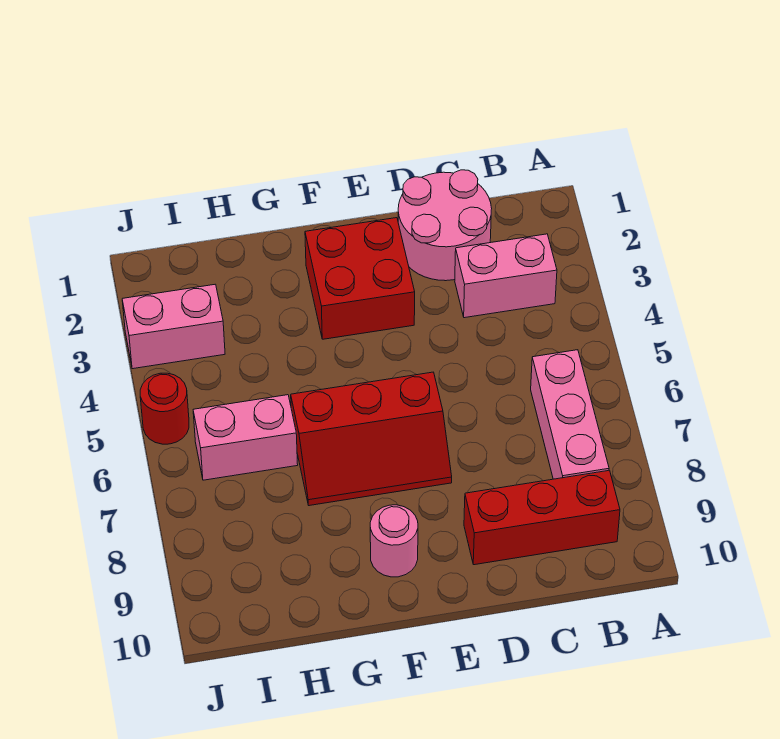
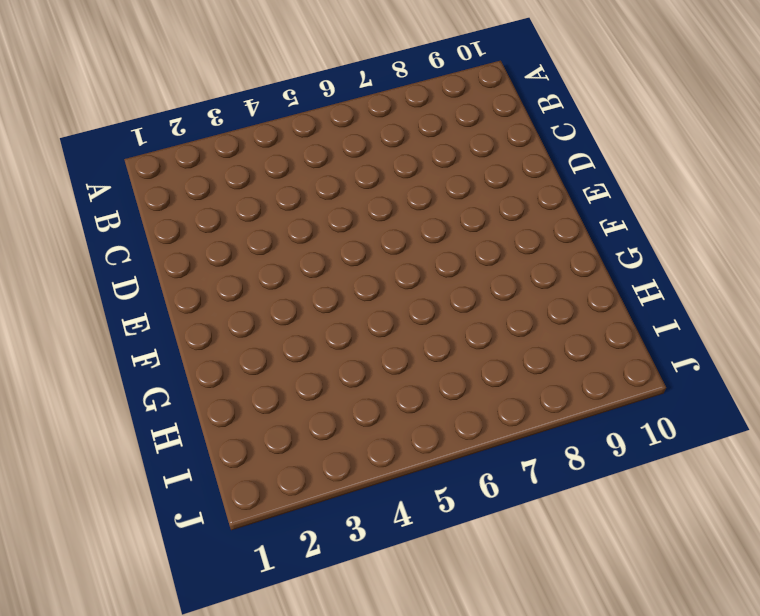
none -> pink 1x2 brick [455,234,557,318]
none -> pink 1x3 brick [531,350,609,479]

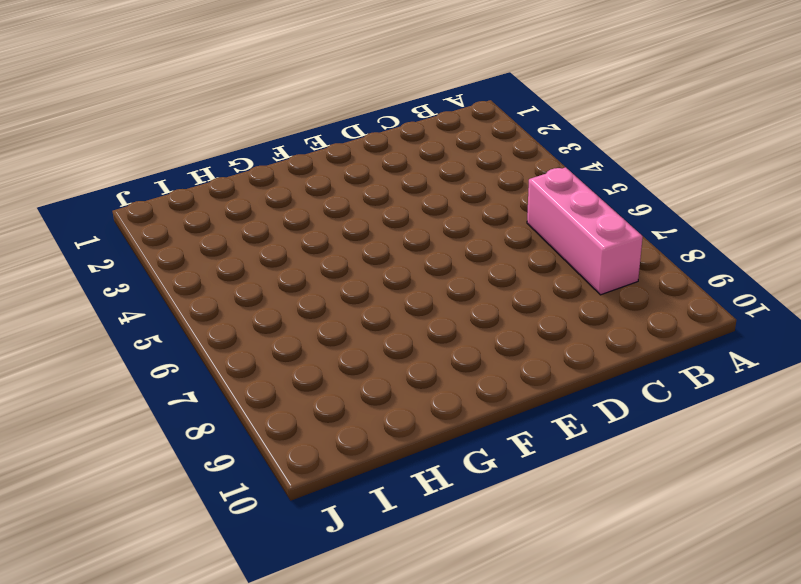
none -> pink 1x2 brick [455,234,557,318]
none -> red 1x3 brick [464,470,620,565]

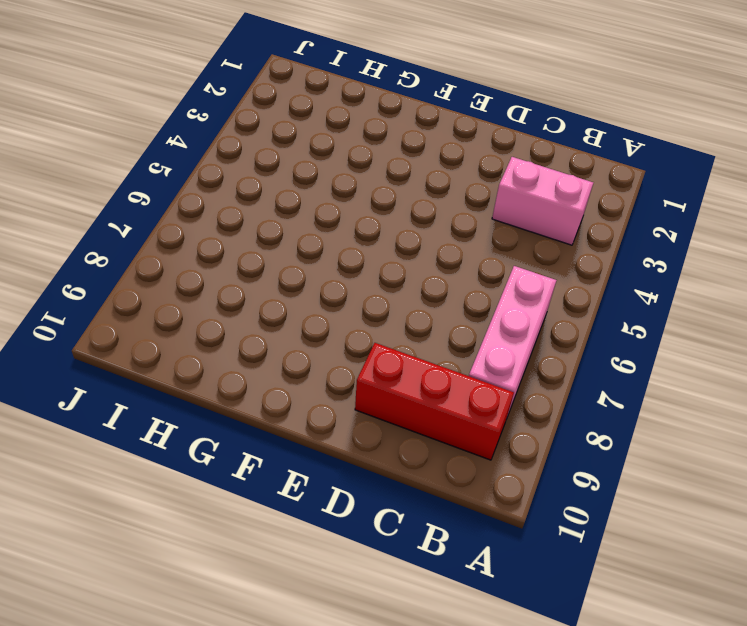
none -> pink 2x2 round brick [398,170,492,281]
none -> red 2x2 brick [305,218,415,339]

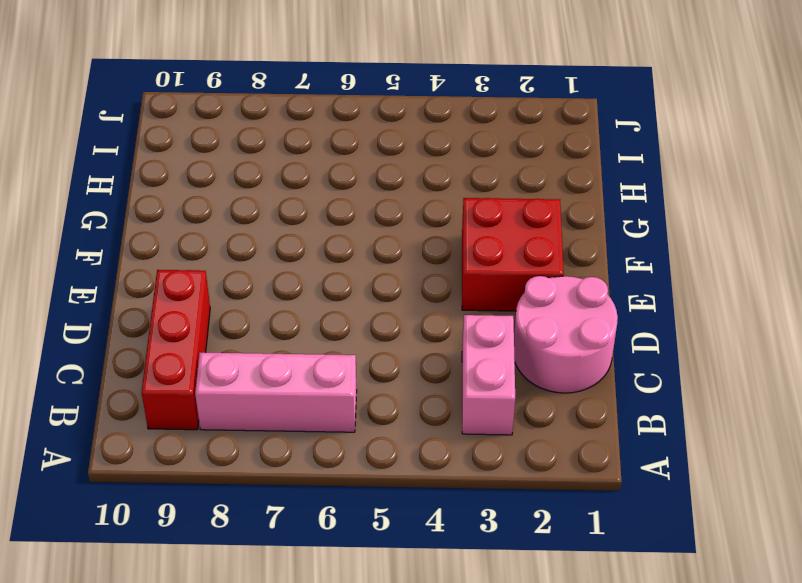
none -> red 2x3 slope [291,372,452,506]
none -> pink 1x1 round brick [370,505,418,577]

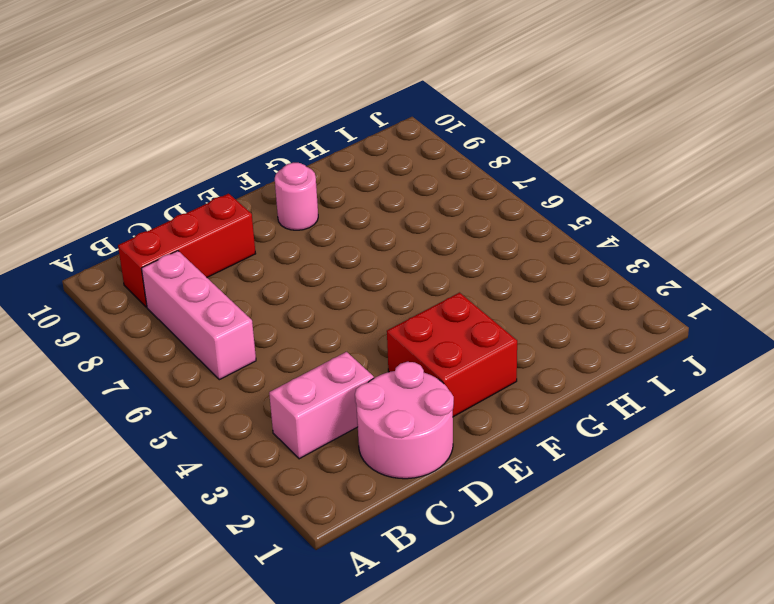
none -> red 2x3 slope [291,372,452,506]
none -> pink 1x2 brick [193,395,298,480]

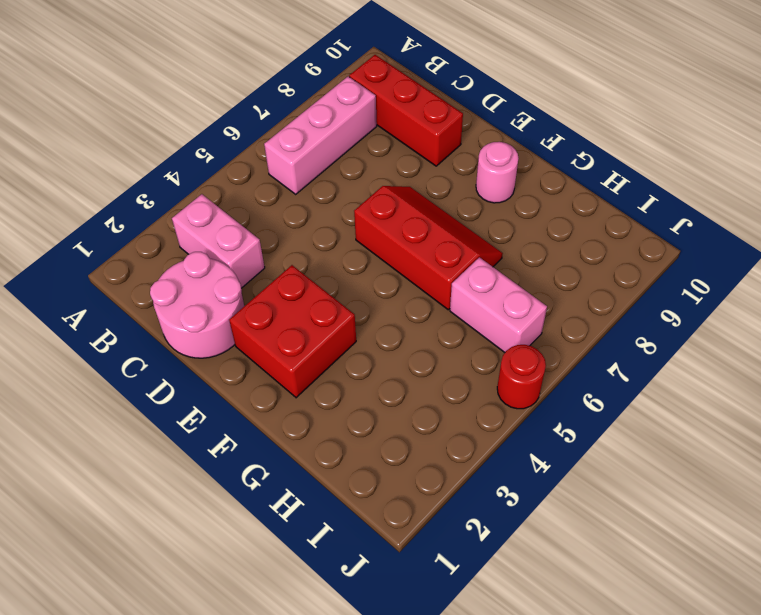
none -> pink 1x2 brick [122,284,225,369]

